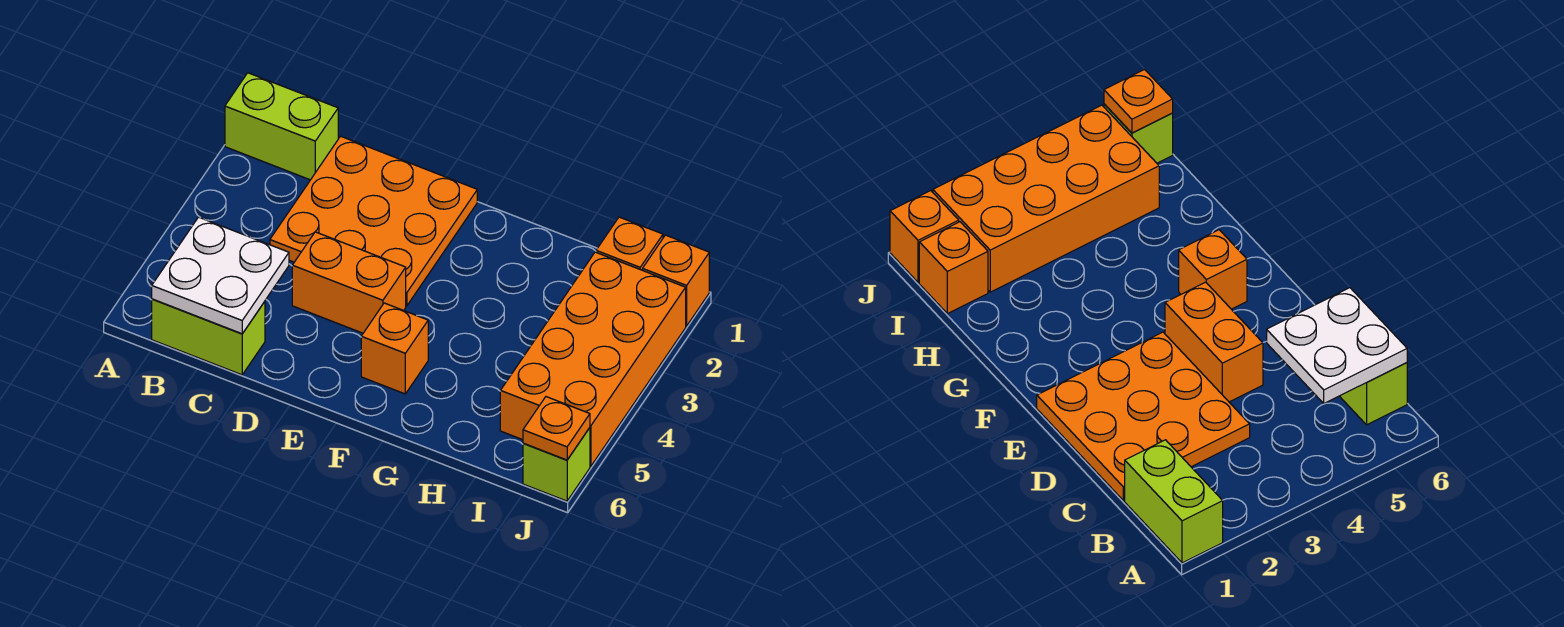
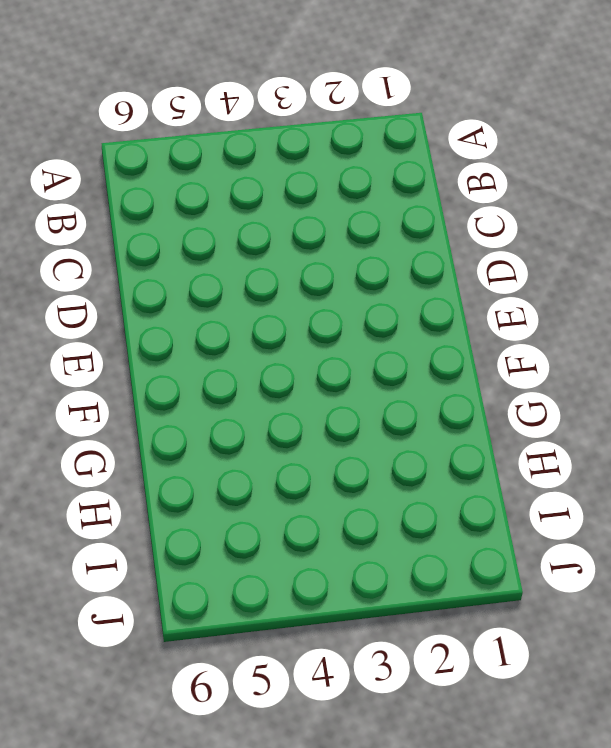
none -> lime 1x2 brick [225,73,338,180]
none -> lime 1x2 brick [152,299,265,375]

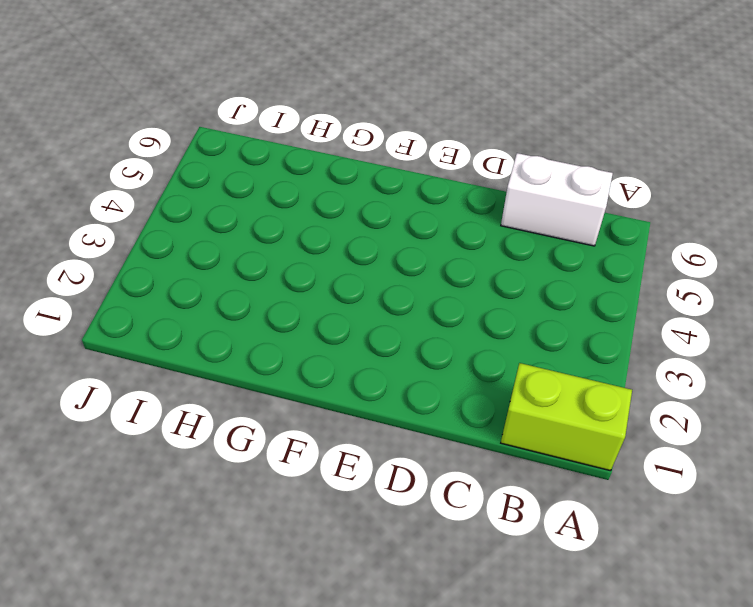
white 1x2 brick [501,153,613,246] -> lime 1x2 brick [152,299,265,375]
none -> orange 3x3 plate [270,136,477,306]
none -> orange 1x2 brick [292,232,406,333]

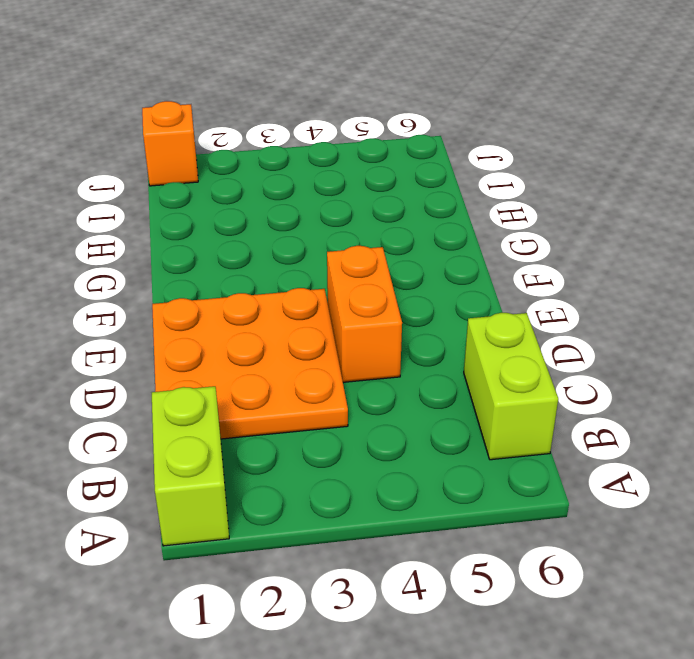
none -> orange 1x1 brick [361,303,428,394]
none -> orange 1x1 brick [596,217,663,270]

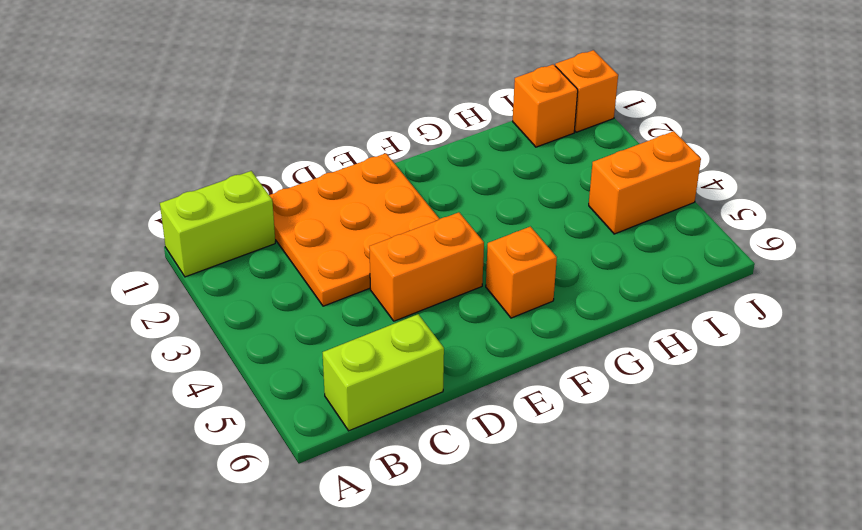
orange 1x2 brick [589,131,701,234] -> orange 2x4 brick [500,252,686,466]
none -> lime 1x1 brick [523,428,590,501]
none -> white 2x2 plate [152,217,289,334]

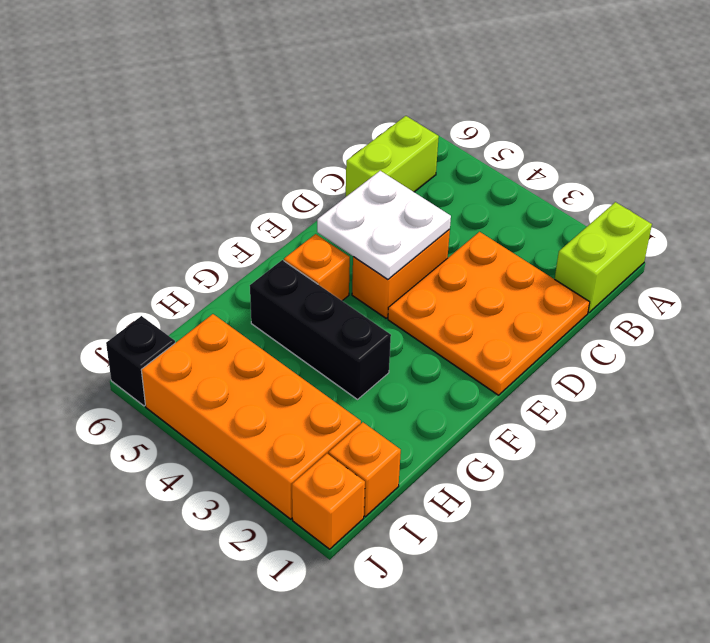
white 2x2 plate [317,171,451,280] -> white 2x2 plate moved to [152,217,289,334]
black 1x3 brick [250,260,391,399] -> none
black 1x1 brick [106,316,175,406] -> lime 1x1 brick [523,428,590,501]
none -> orange 1x1 plate [523,397,590,460]

